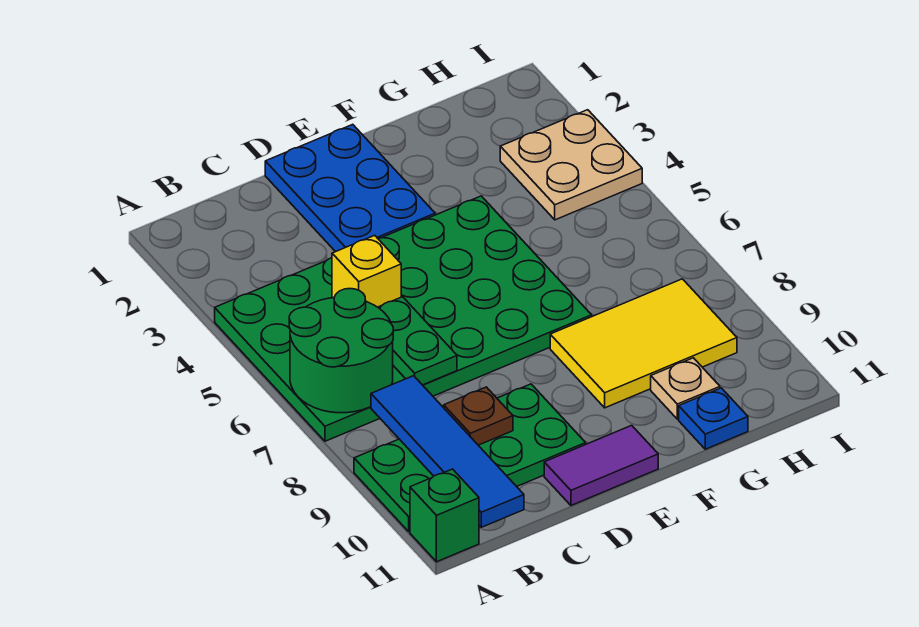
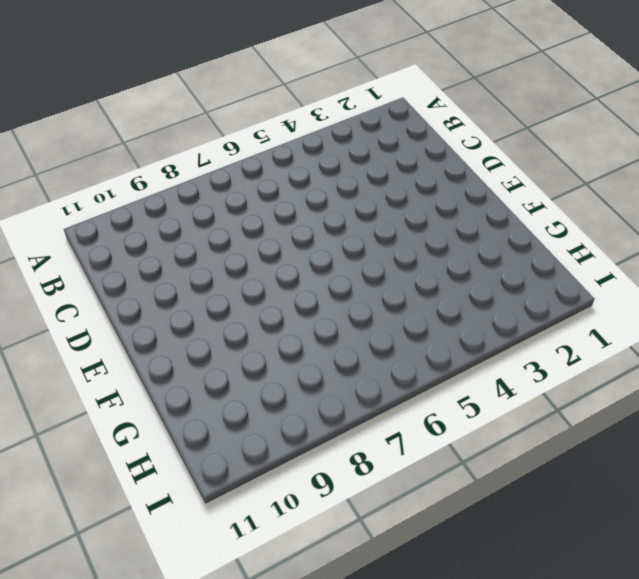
none -> green 4x6 plate [215,196,592,441]
none -> green 2x4 plate [354,384,586,531]
none -> green 1x1 brick [410,469,479,562]

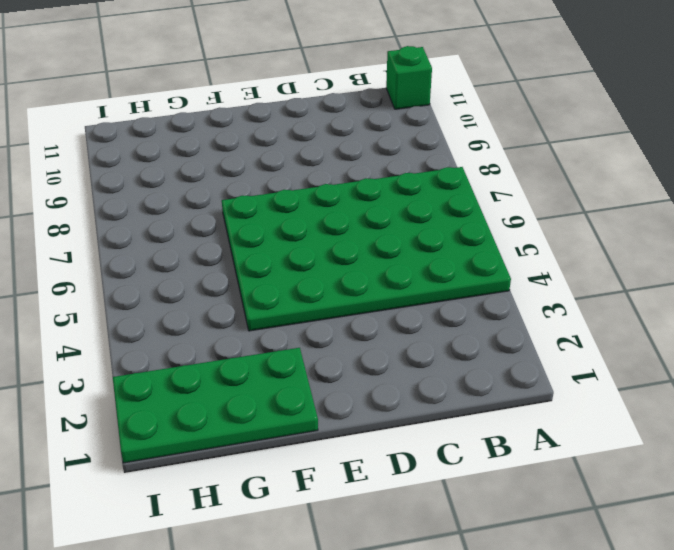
green 2x4 plate [113,348,318,463] -> green 2x4 plate moved to [354,384,586,531]
none -> blue 2x3 plate [265,124,435,252]
none -> purple 1x2 tile [544,425,658,505]
none -> yellow 2x3 tile [550,279,737,408]

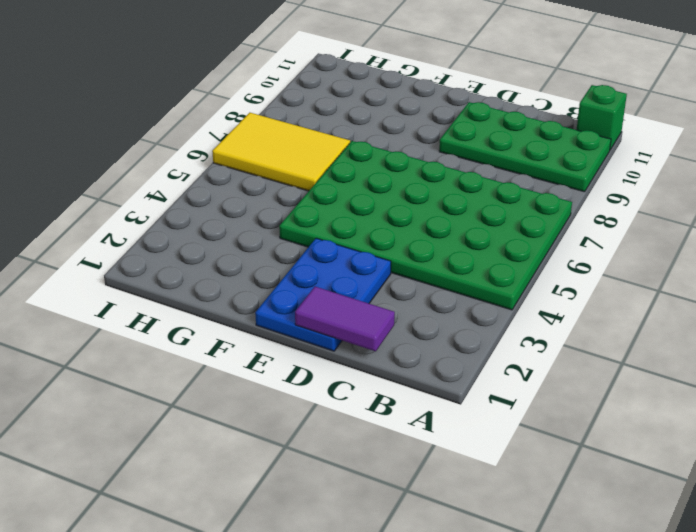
purple 1x2 tile [295,287,395,351] -> purple 1x2 tile moved to [544,425,658,505]
yellow 2x3 tile [212,113,350,191] -> yellow 2x3 tile moved to [550,279,737,408]
none -> tan 1x1 plate [651,358,720,419]
none -> blue 1x1 plate [679,388,748,449]
none -> tan 2x2 plate [500,110,642,220]

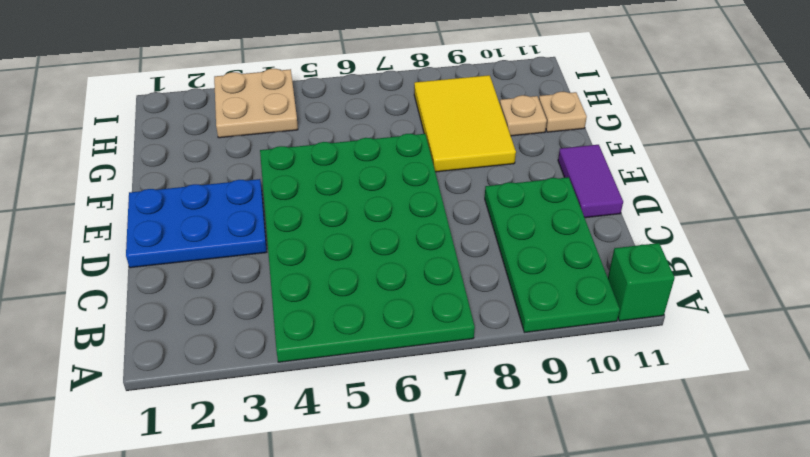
tan 1x1 plate [539,92,587,132] -> blue 1x1 plate [679,388,748,449]
none -> green 2x2 round brick [289,289,393,413]
none -> blue 1x4 tile [371,376,524,527]
none -> yellow 1x1 brick [332,235,401,307]

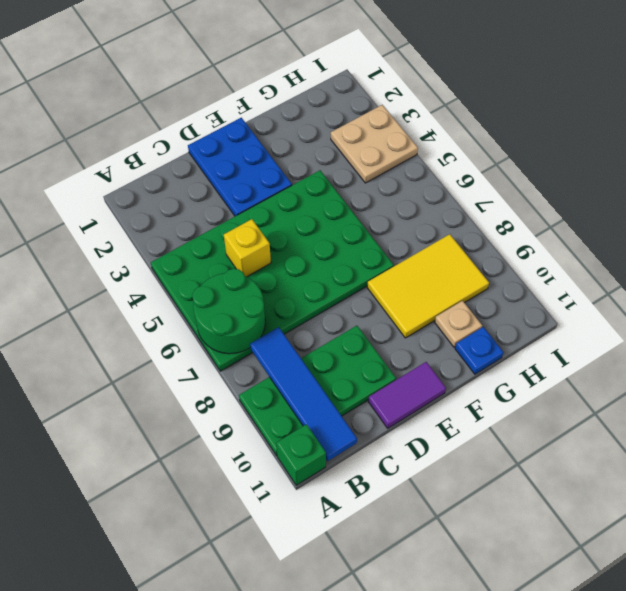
none -> green 1x2 plate [378,297,457,385]
none -> brown 1x1 plate [444,387,513,445]

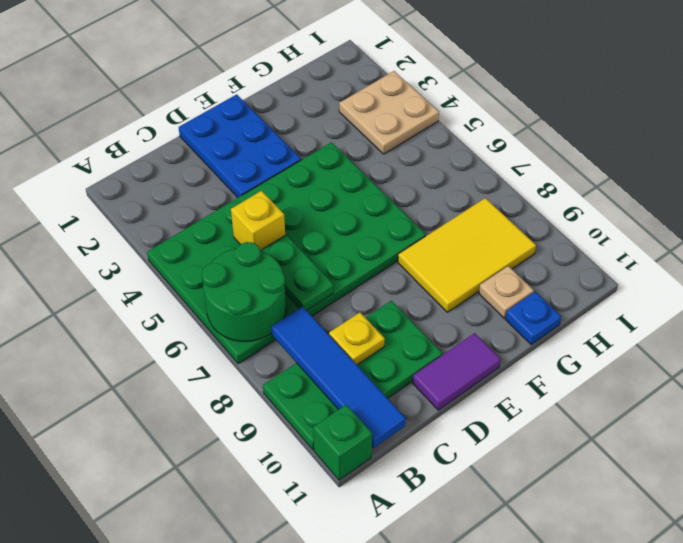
yellow 1x1 plate [329,312,385,365] -> brown 1x1 plate [444,387,513,445]

